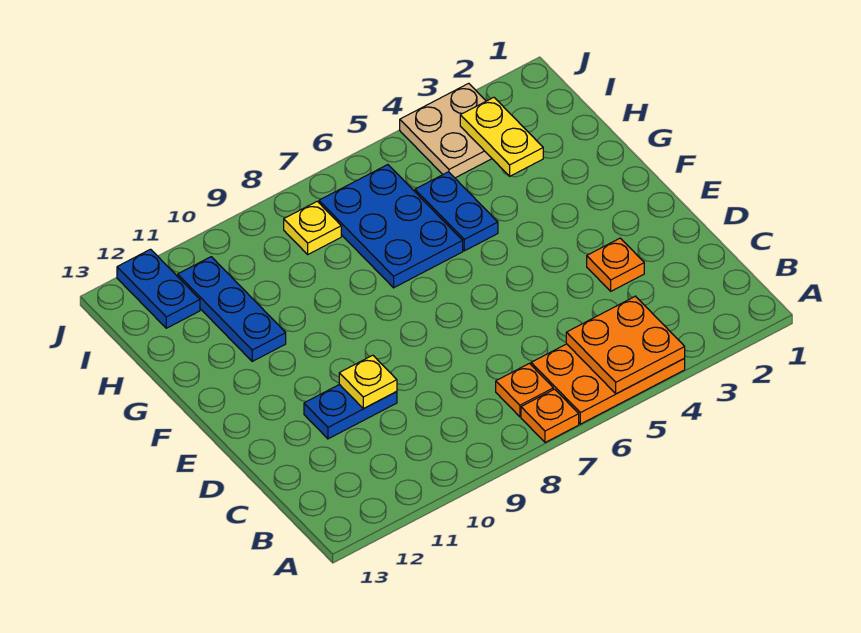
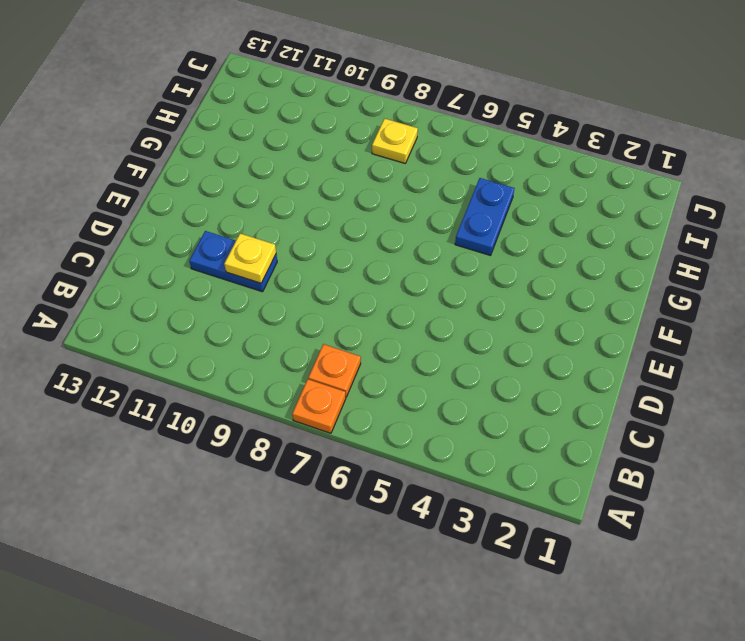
none -> orange 2x3 plate [531,344,685,424]
none -> orange 1x1 plate [587,238,644,291]
none -> blue 2x3 plate [319,165,463,288]

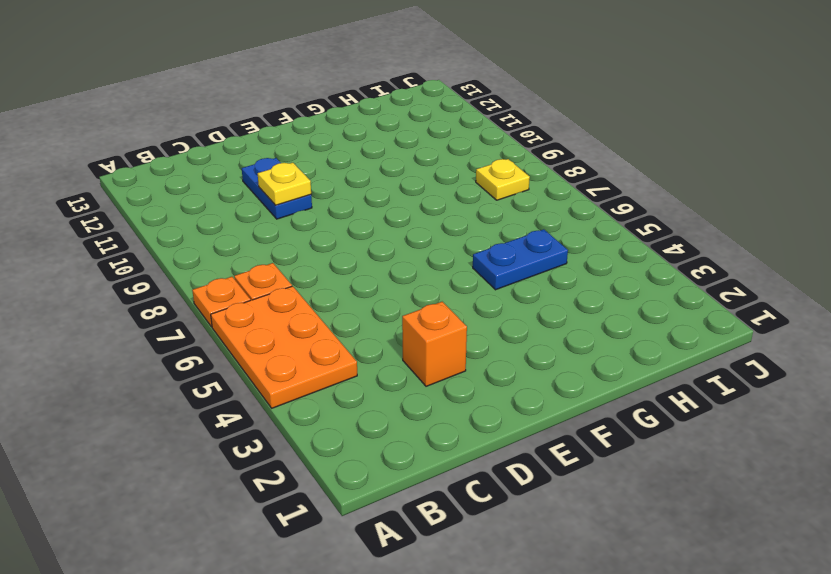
orange 1x1 brick [402,302,467,386] -> orange 1x1 plate [587,238,644,291]
none -> blue 2x3 plate [319,165,463,288]
none -> blue 1x3 plate [178,257,286,361]
none -> tan 2x2 plate [400,83,492,178]

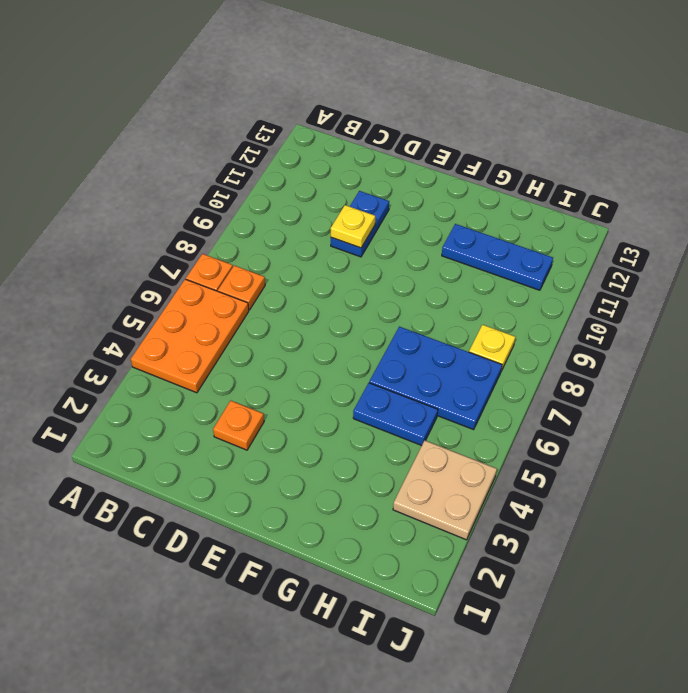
none -> blue 1x2 plate [117,249,200,328]
none -> orange 2x2 plate [566,296,685,394]
none -> yellow 1x2 plate [460,97,543,176]

